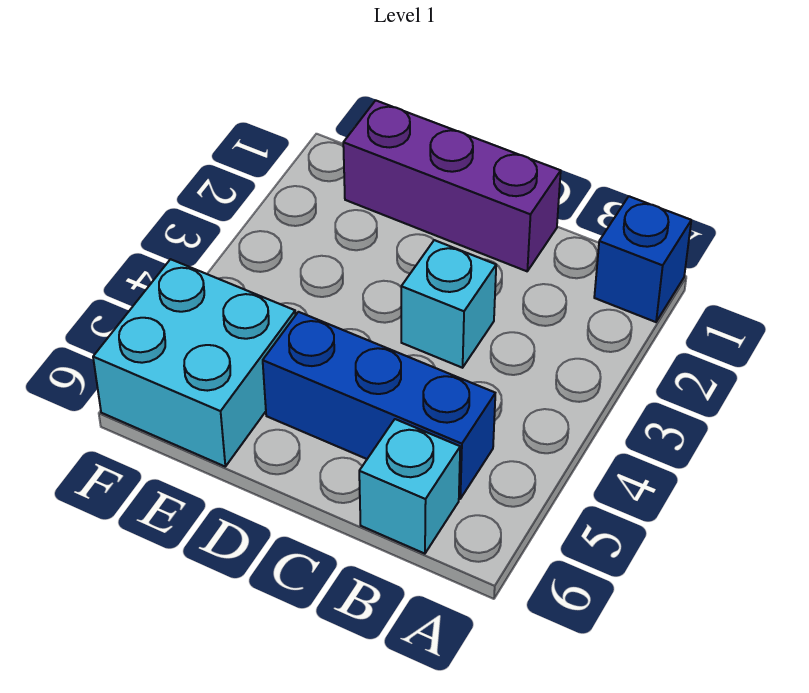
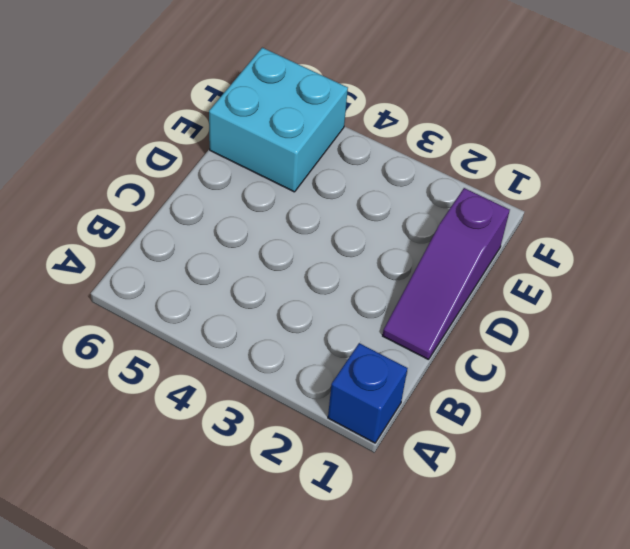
purple 1x3 slope [383,188,510,360] -> purple 1x3 brick [343,100,561,271]
none -> blue 1x3 brick [263,312,495,499]
none -> cyan 1x1 brick [359,419,460,554]

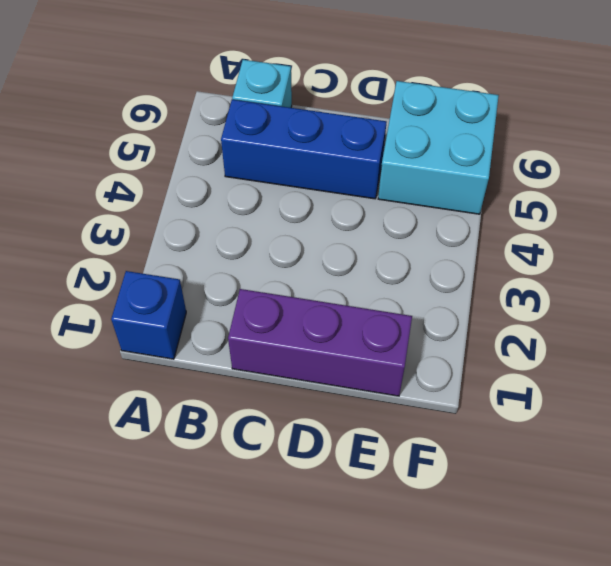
none -> cyan 1x1 brick [401,240,496,368]

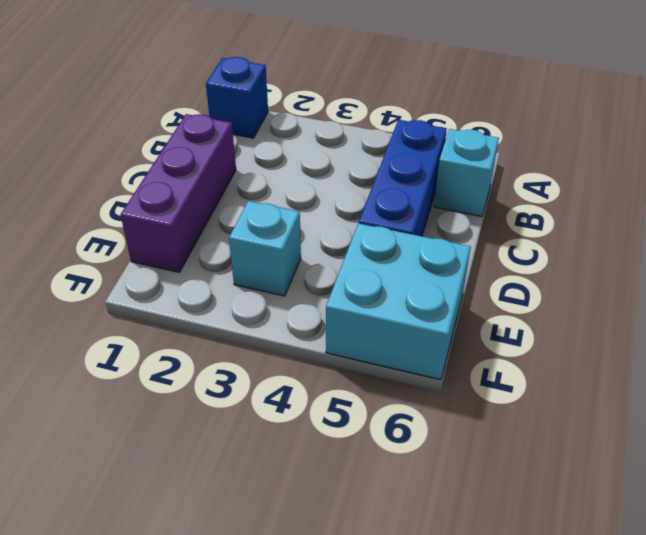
cyan 1x1 brick [229,201,301,296] -> cyan 1x1 brick moved to [401,240,496,368]

